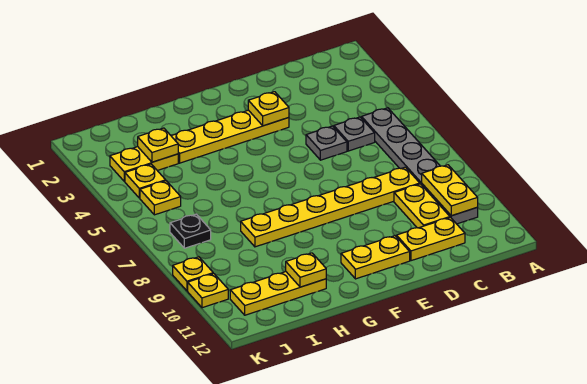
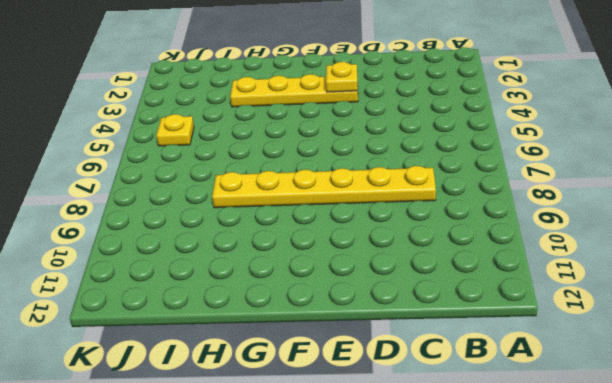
none -> grey 1x6 plate [362,108,478,224]
none -> grey 1x1 plate [334,117,375,151]
none -> yellow 1x2 plate [394,184,450,228]

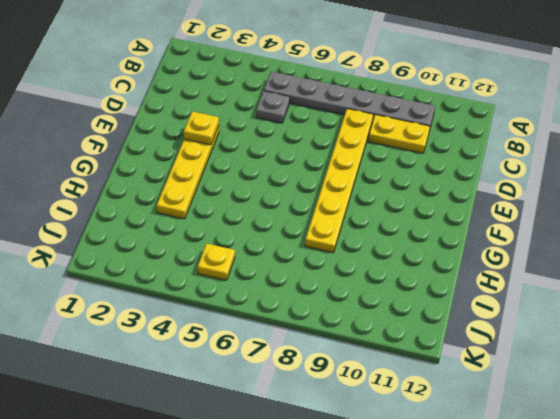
none -> yellow 1x2 plate [397,217,465,261]
none -> grey 1x1 plate [306,126,347,160]
none -> yellow 1x2 plate [341,236,410,279]

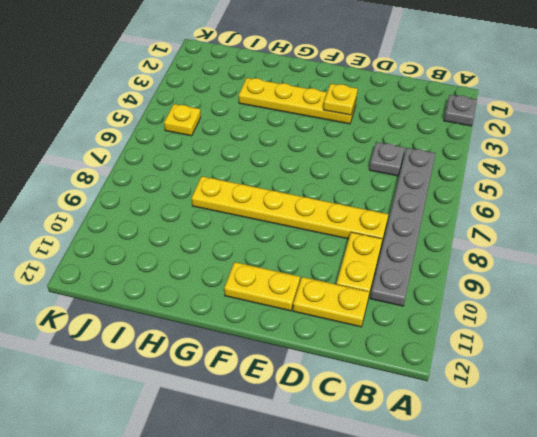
grey 1x1 plate [444,95,477,126] -> grey 1x1 plate moved to [306,126,347,160]
none -> yellow 1x3 plate [230,272,326,315]
none -> yellow 1x2 plate [110,147,178,181]
none -> yellow 1x1 plate [125,164,166,198]

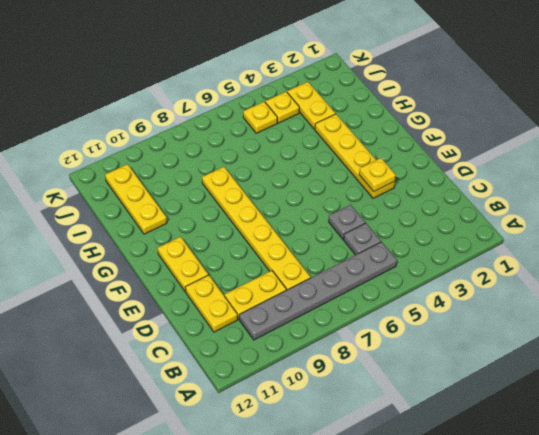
none -> black 1x1 plate [170,214,211,248]
none -> yellow 1x1 plate [173,257,213,291]
none -> yellow 1x1 plate [188,273,228,308]

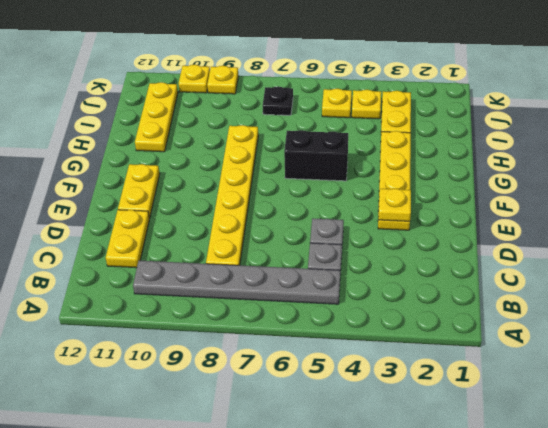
black 1x2 brick [284,130,348,181] -> none
none -> yellow 1x2 plate [394,184,450,228]
none -> yellow 1x2 plate [422,165,478,216]
none -> yellow 1x1 plate [286,253,326,287]

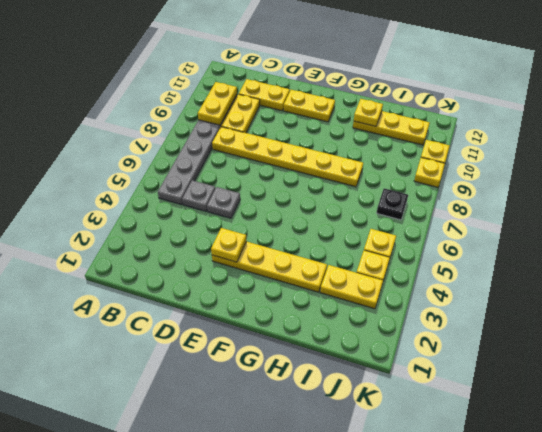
none -> yellow 1x1 plate [138,128,178,162]

